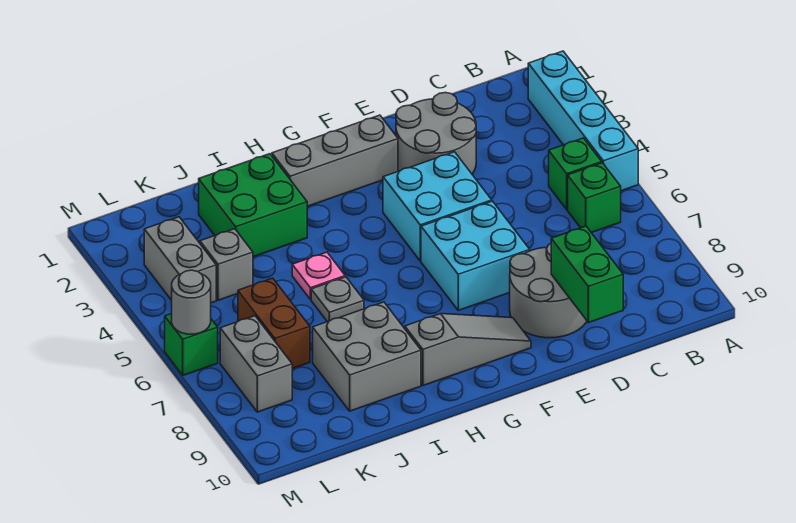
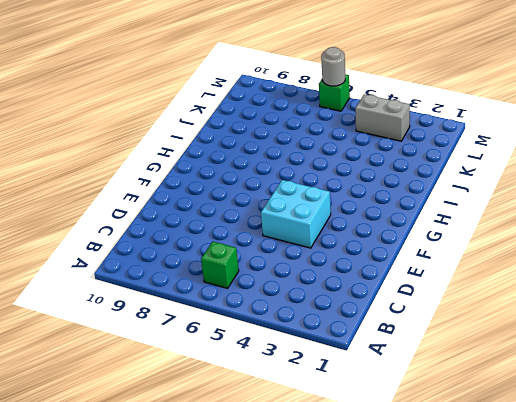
none -> cyan 1x4 brick [528,51,638,191]
none -> green 1x1 brick [549,138,602,210]
none -> grey 2x2 round brick [396,93,476,174]

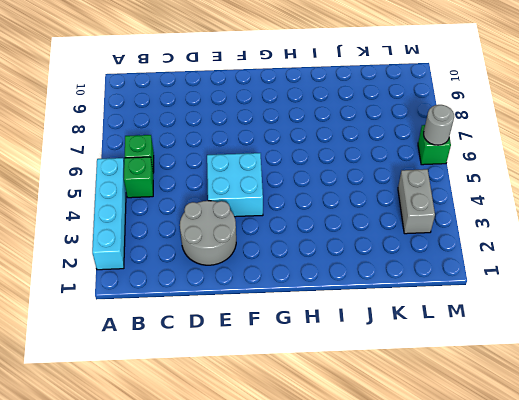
none -> grey 2x2 round brick [510,243,587,338]
none -> cyan 2x2 brick [421,201,530,310]
none -> grey 1x3 brick [272,115,398,206]

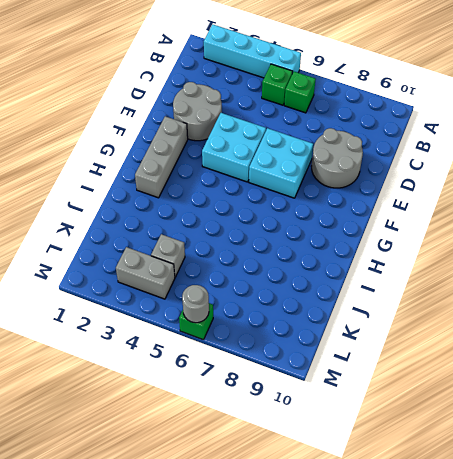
none -> grey 1x3 slope [405,314,531,386]
none -> green 2x2 brick [199,154,307,257]
none -> pink 1x1 plate [292,252,345,299]

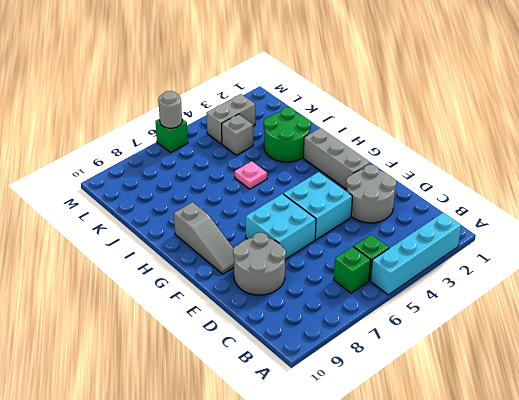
green 2x2 round brick [264,107,311,162] -> green 2x2 brick [199,154,307,257]
none -> grey 1x1 plate [311,277,364,322]
none -> grey 2x2 brick [313,302,421,411]
none -> brown 1x2 brick [238,278,310,369]

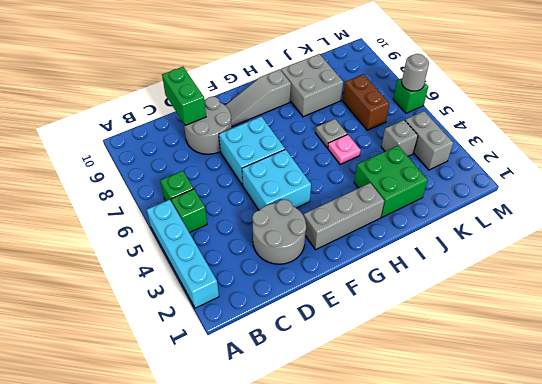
none -> grey 1x2 brick [220,316,292,412]

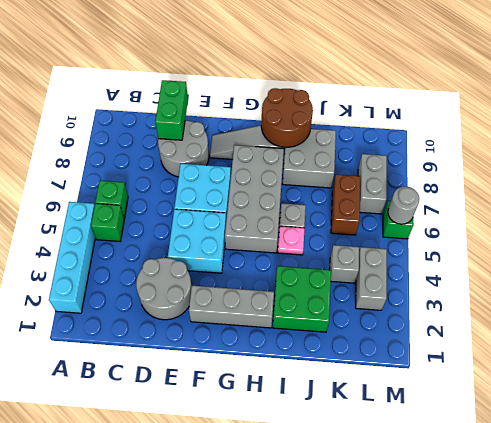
grey 2x4 brick [225,145,284,253] -> none
brown 2x2 round brick [261,88,313,147] -> none

